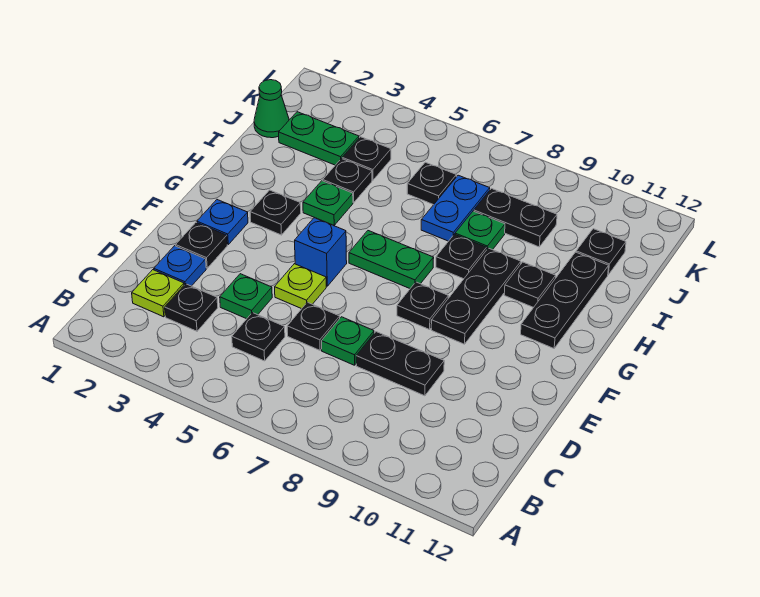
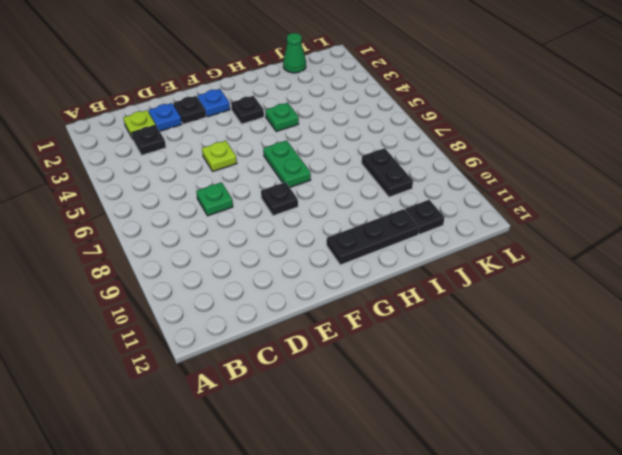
none -> black 1x1 plate [232,313,285,361]
none -> green 1x1 plate [220,274,272,319]
none -> black 1x1 plate [287,302,340,350]

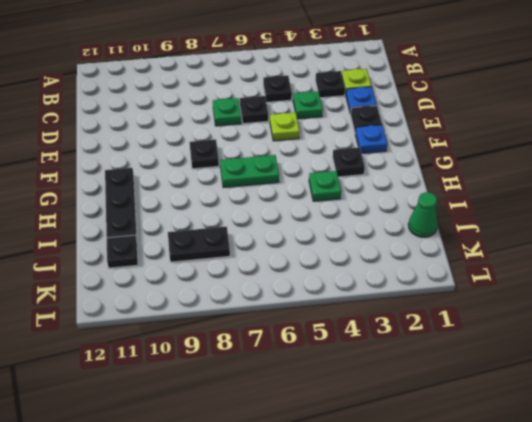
none -> black 1x2 plate [356,332,444,396]
none -> blue 1x1 brick [295,218,347,286]
none -> black 1x3 plate [431,248,521,344]

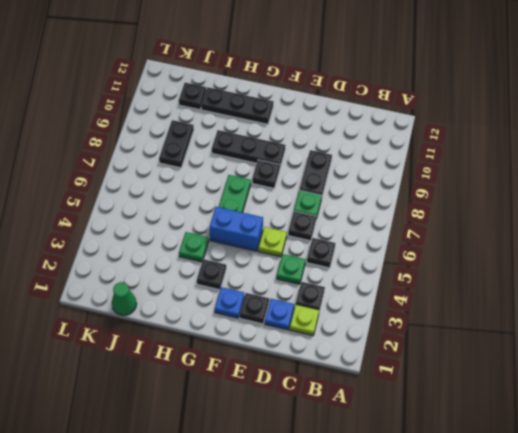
blue 1x2 brick [209,207,263,251] -> blue 1x1 brick [295,218,347,286]
none -> black 1x1 plate [436,234,487,279]
none -> black 1x1 plate [504,262,556,308]
none -> black 1x1 plate [323,159,372,203]

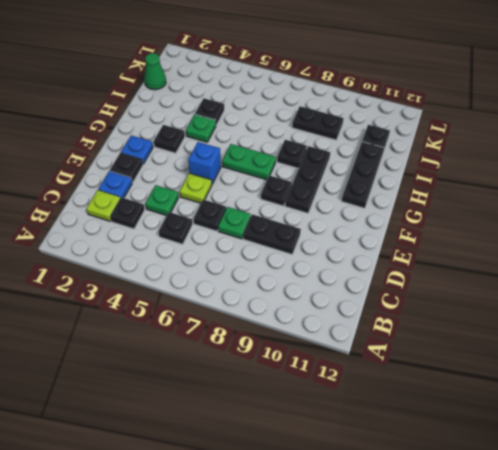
none -> black 1x1 plate [504,262,556,308]
none -> blue 1x2 plate [421,175,490,241]
none -> green 1x1 plate [455,211,505,250]

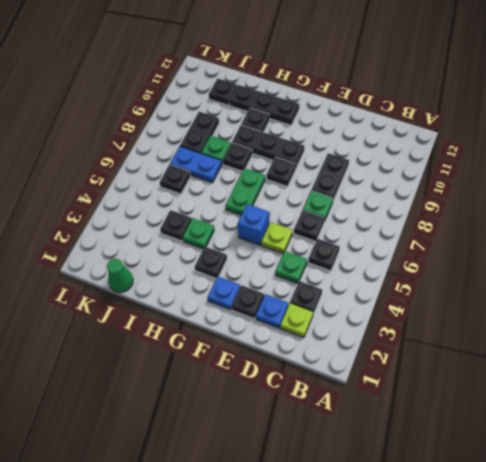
none -> green 1x2 plate [279,112,359,165]
none -> black 1x1 plate [342,137,391,180]

